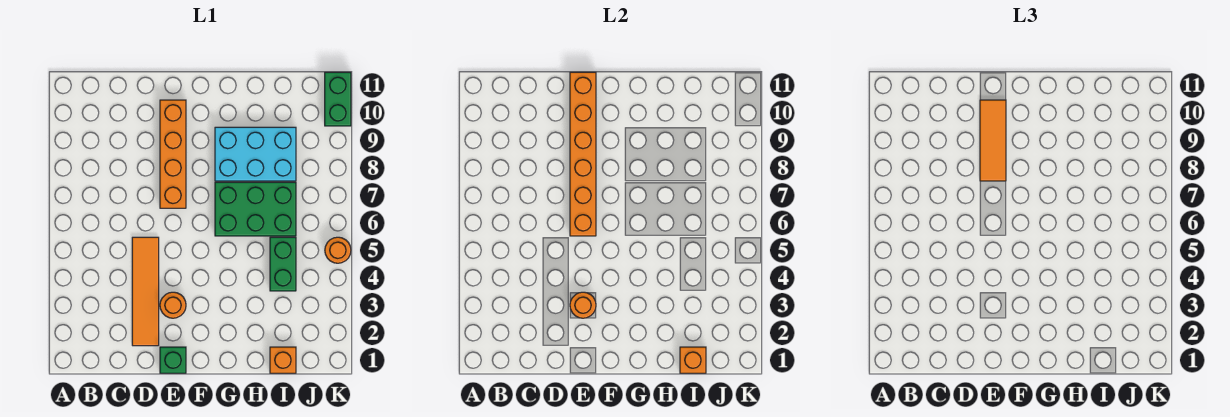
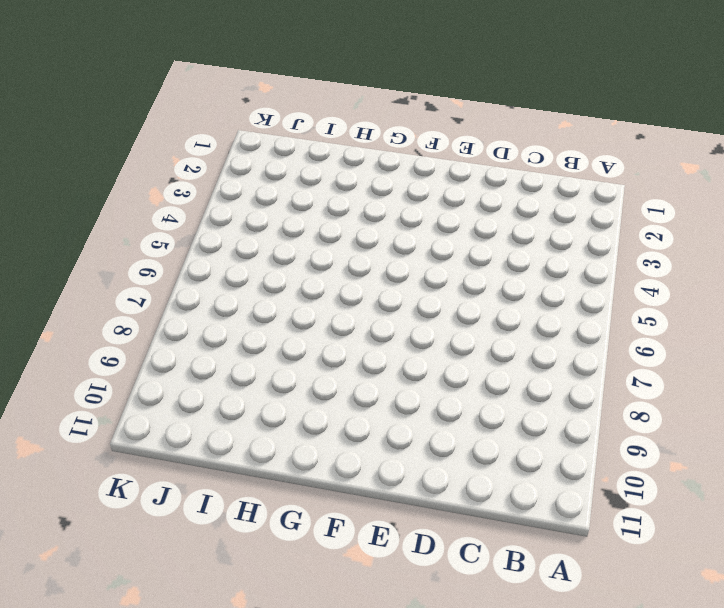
none -> orange 1x4 tile [132,237,159,346]
none -> green 1x1 brick [160,347,186,373]
none -> orange 1x1 round brick [160,292,186,318]

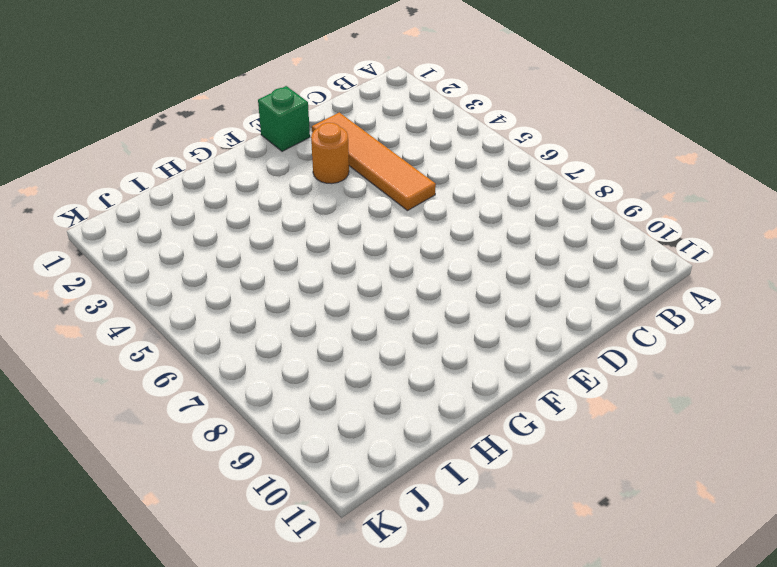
none -> orange 1x4 brick [160,100,186,208]
none -> green 2x3 brick [215,182,296,236]
none -> cyan 2x3 brick [215,127,296,181]

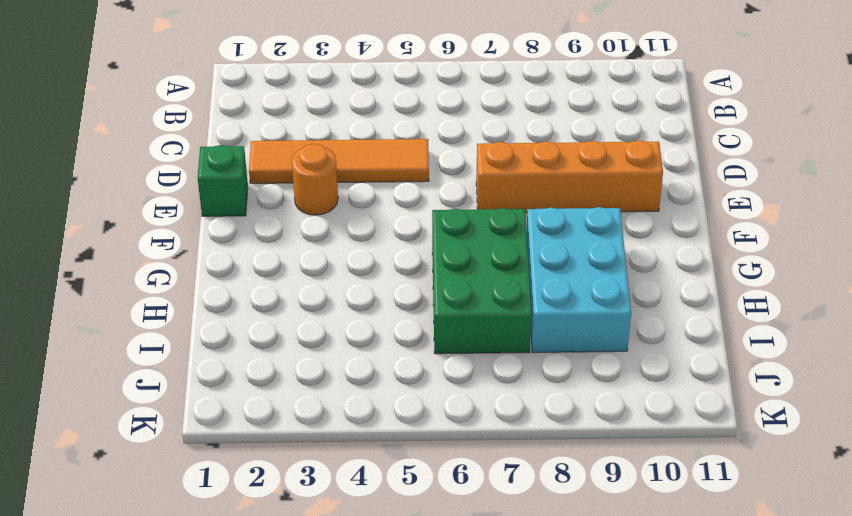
none -> orange 1x1 brick [270,347,296,373]
none -> green 1x2 brick [270,237,296,291]
none -> orange 1x1 round brick [325,237,351,263]

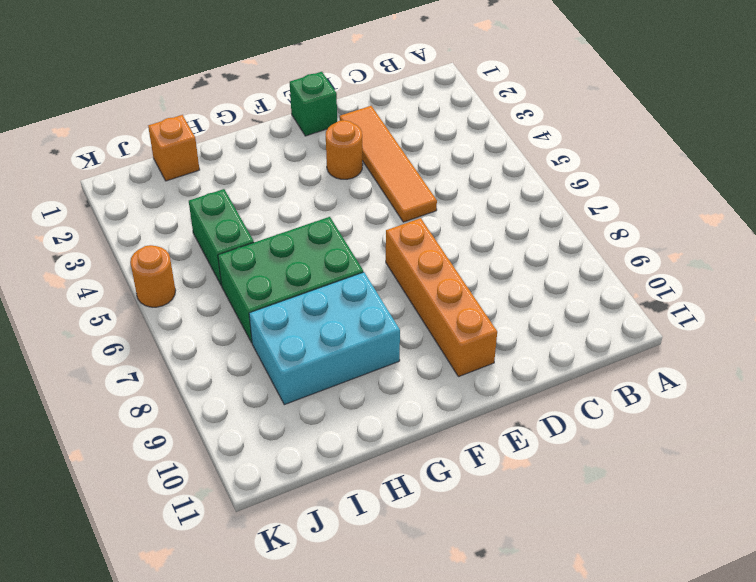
none -> green 1x2 brick [325,72,351,126]
none -> orange 1x1 round brick [570,292,596,318]
none -> orange 1x6 brick [570,72,596,236]

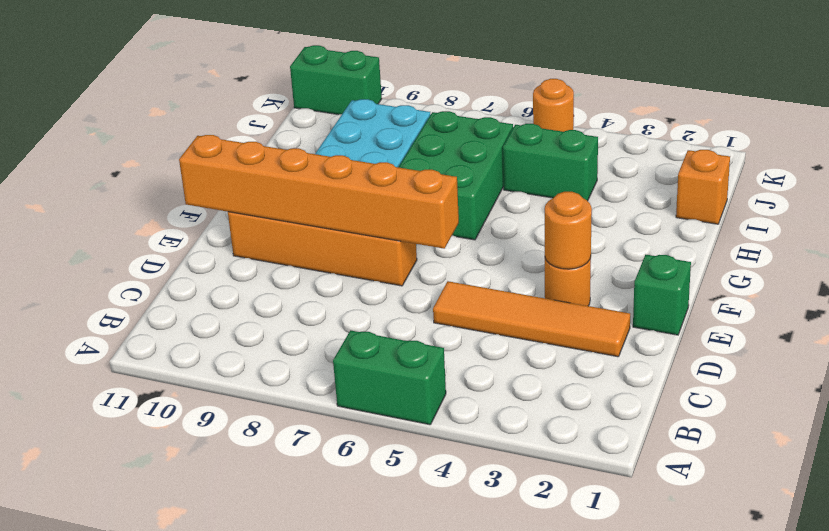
green 1x2 brick [333,330,446,425] -> none
none -> orange 1x1 brick [680,347,706,373]
none -> orange 1x3 tile [980,100,1006,181]

